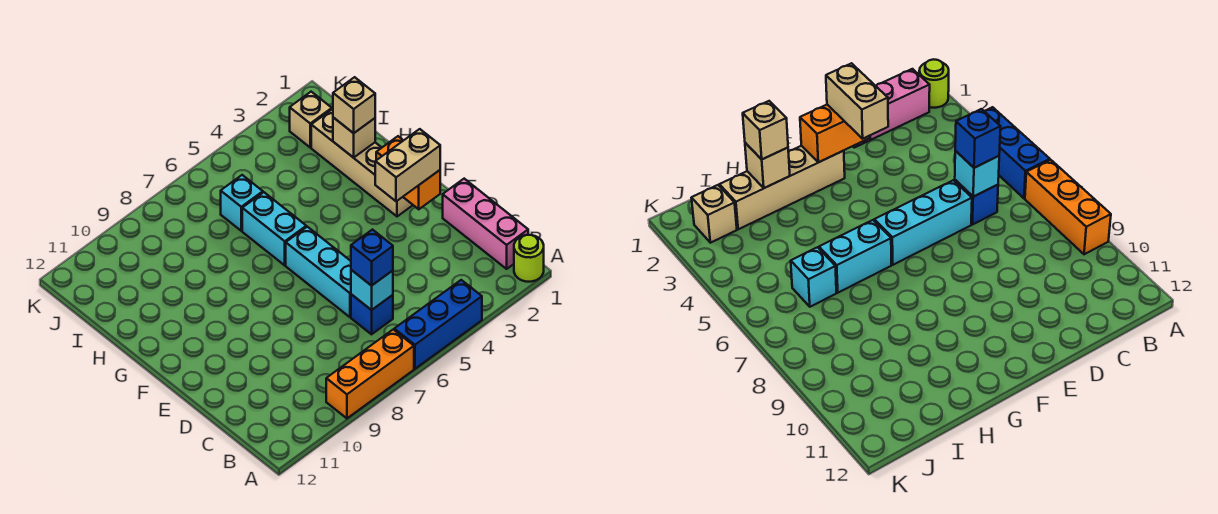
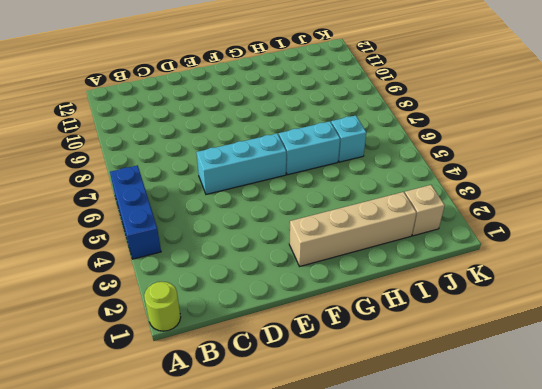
none -> orange 1x3 brick [326,330,414,418]
none -> pink 1x3 brick [443,179,528,269]
none -> blue 1x1 brick [351,294,393,334]

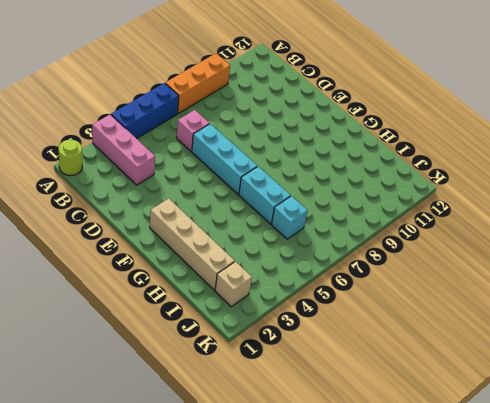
pink 1x3 brick [92,114,155,185] -> pink 1x3 brick moved to [443,179,528,269]
pink 1x1 brick [177,110,209,151] -> blue 1x1 brick [351,294,393,334]
none -> cyan 1x1 brick [351,270,393,310]
none -> orange 1x2 brick [376,136,440,209]
none -> tan 1x1 brick [333,117,375,158]

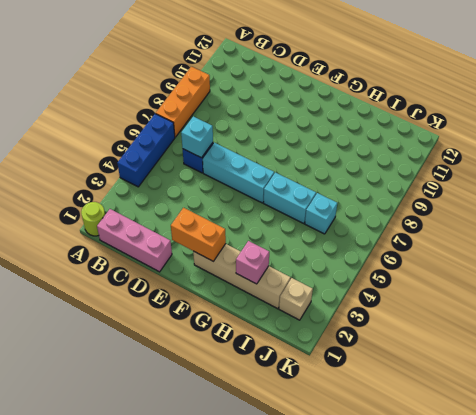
pink 1x1 brick [236,241,269,284] -> tan 1x1 brick [333,117,375,158]
none -> blue 1x1 brick [351,230,393,286]
none -> tan 1x2 brick [375,129,440,201]
none -> tan 1x1 brick [333,77,375,133]

